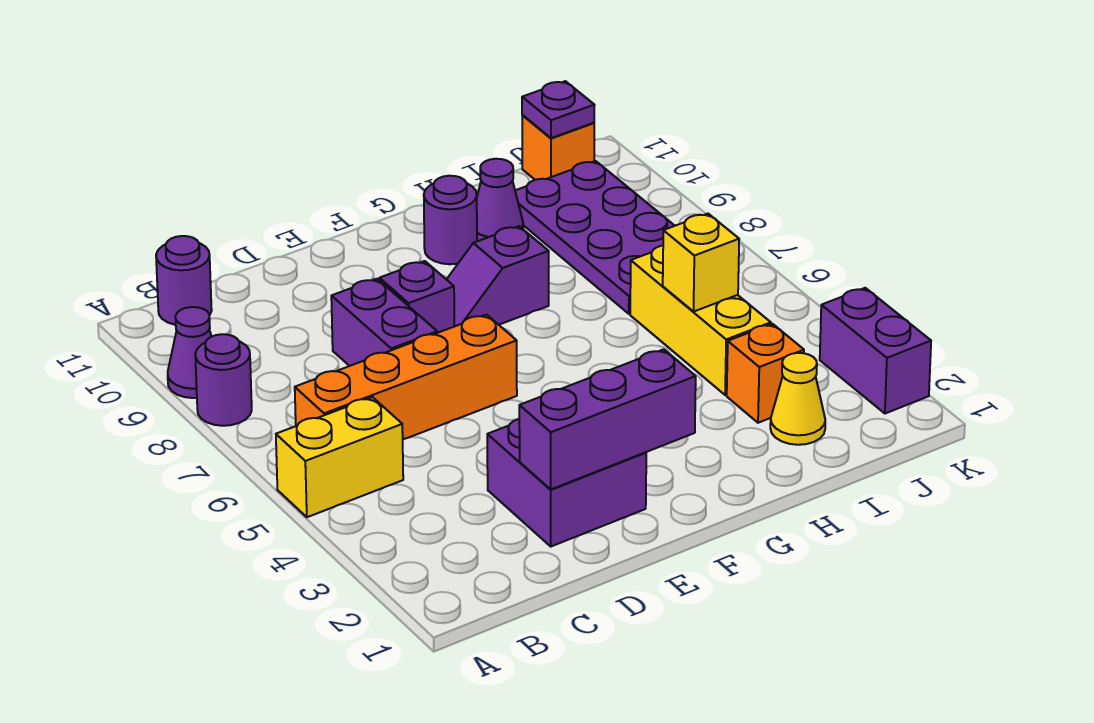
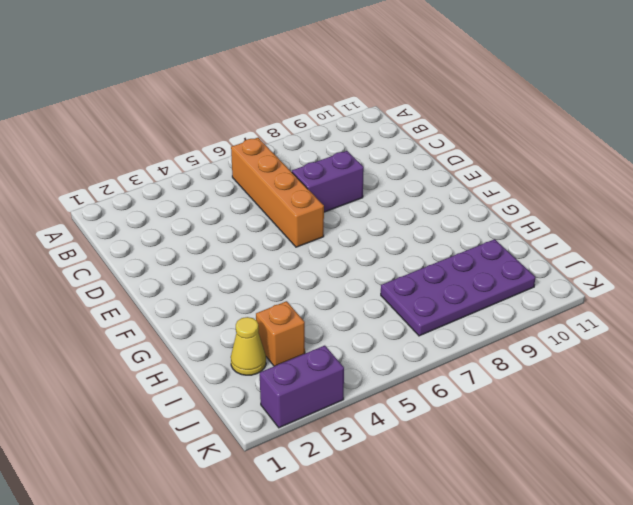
none -> yellow 1x2 brick [276,397,403,517]
none -> purple 1x1 round brick [195,334,252,426]
none -> purple 1x1 cone [168,307,212,398]

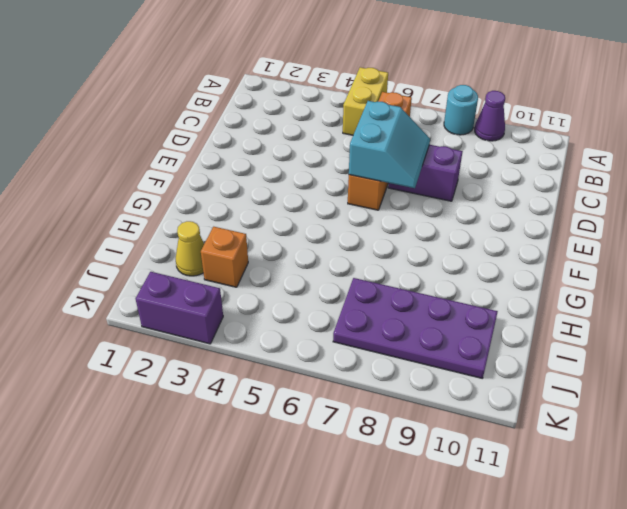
cyan 1x1 round brick [444,85,478,135] -> purple 1x1 round brick [195,334,252,426]
cyan 2x2 slope [349,101,430,188] -> none
none -> purple 1x1 round brick [156,236,212,325]
none -> purple 2x2 brick [487,419,646,546]
none -> purple 1x1 brick [379,261,454,333]

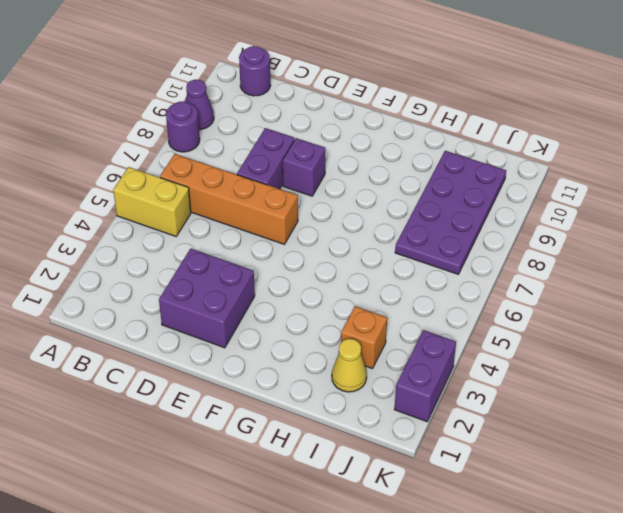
none -> purple 1x2 slope [446,226,549,326]
none -> purple 1x1 round brick [424,176,477,264]
none -> purple 1x1 cone [477,159,523,241]

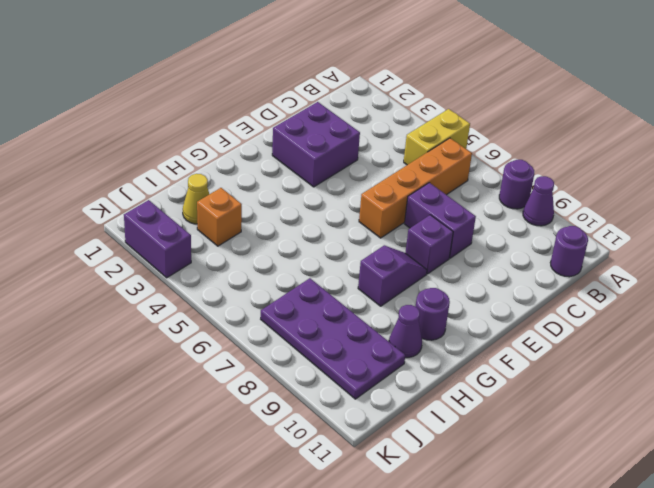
none -> yellow 1x3 brick [630,246,771,395]
none -> orange 1x1 brick [522,115,594,180]
none -> purple 1x3 brick [519,349,696,489]

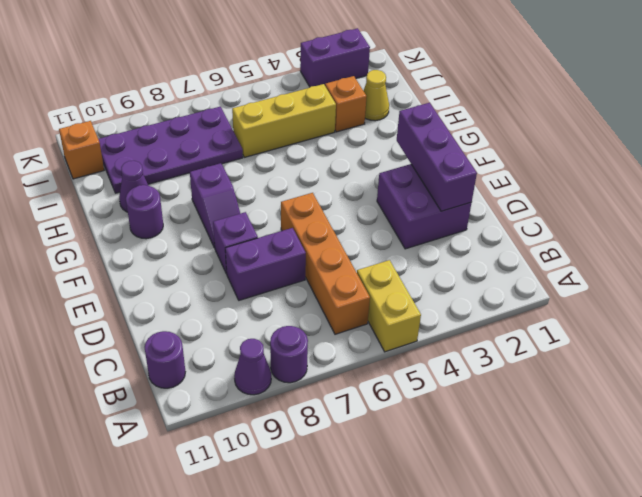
none -> yellow 1x1 brick [663,214,739,312]
none -> purple 1x1 plate [522,81,594,138]

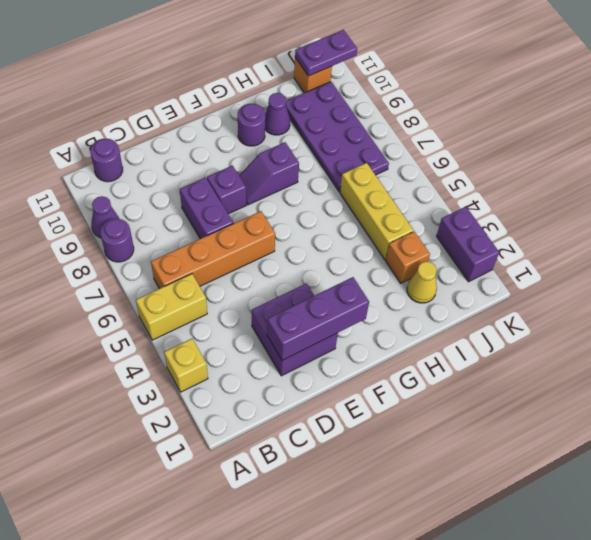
yellow 1x1 brick [164,339,208,392] -> yellow 1x1 brick moved to [663,214,739,312]
purple 1x2 plate [295,30,357,76] -> purple 1x1 plate [522,81,594,138]

